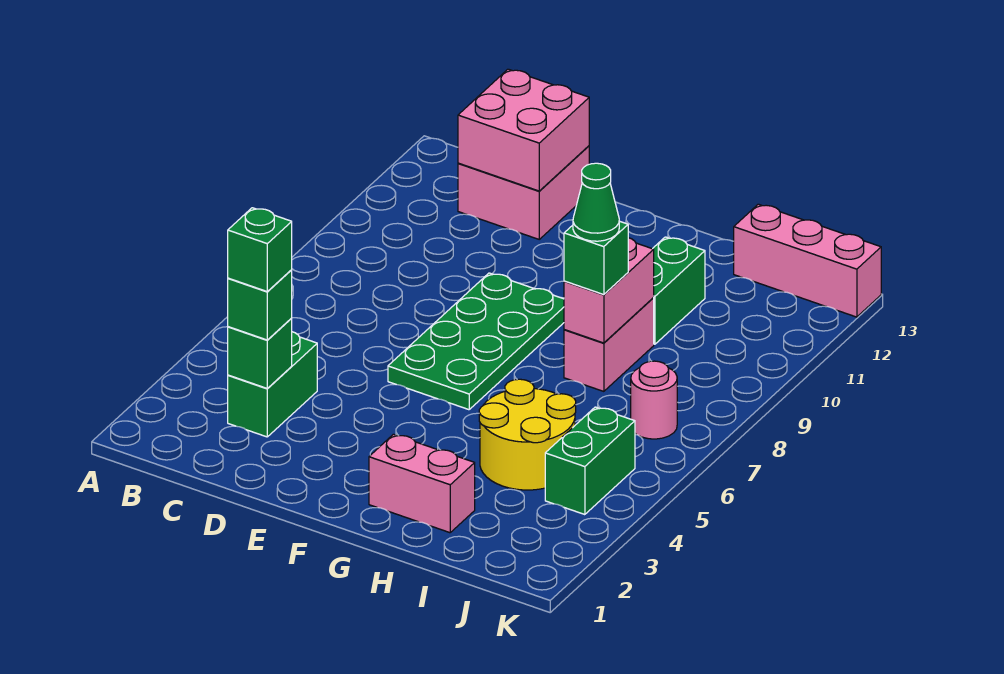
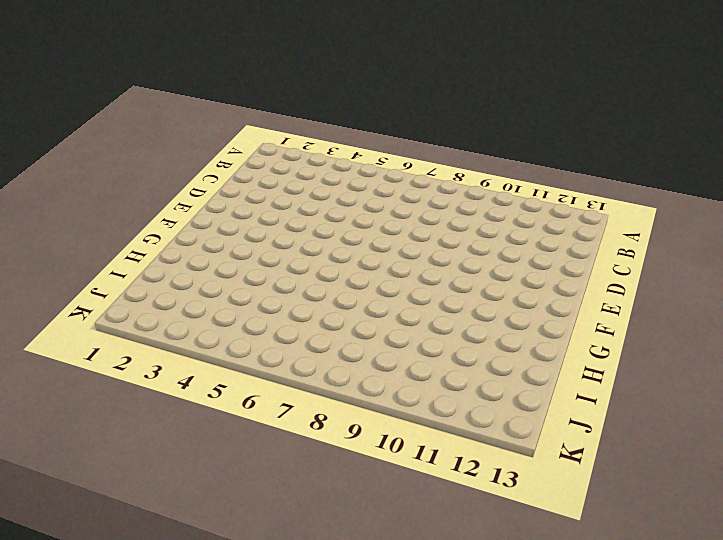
none -> green 1x2 brick [228,332,317,437]
none -> pink 2x2 brick [458,146,589,239]
none -> green 2x4 plate [388,273,564,410]

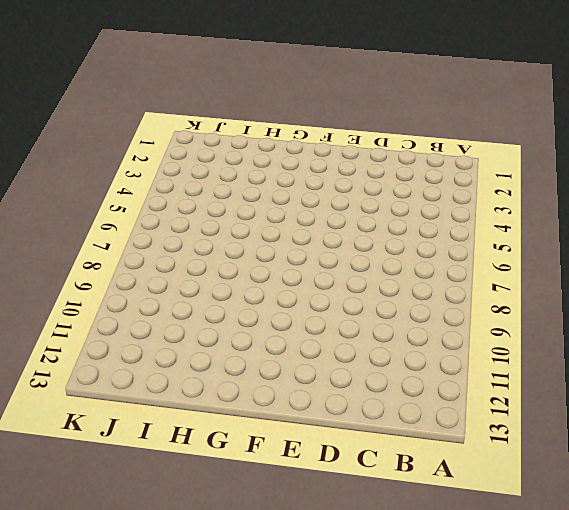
none -> green 1x2 brick [228,332,317,437]
none -> pink 2x2 brick [458,146,589,239]
none -> green 2x4 plate [388,273,564,410]

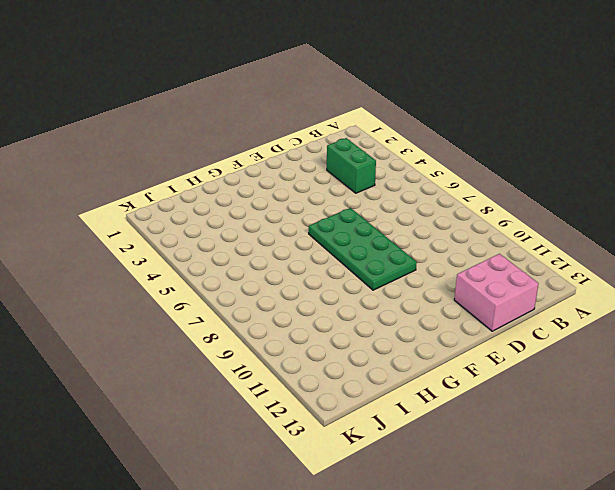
none -> pink 1x2 brick [369,434,475,533]
none -> yellow 2x2 round brick [479,379,576,490]
none -> pink 1x2 brick [564,298,654,391]

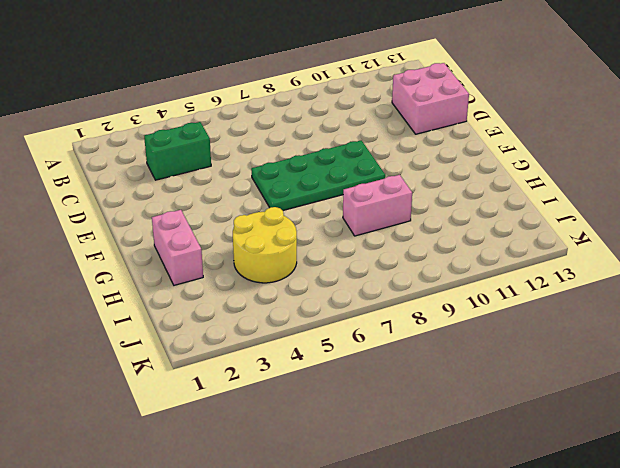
none -> green 1x2 brick [653,237,705,344]
none -> pink 1x3 brick [734,204,881,317]
none -> green 1x2 brick [545,407,635,515]

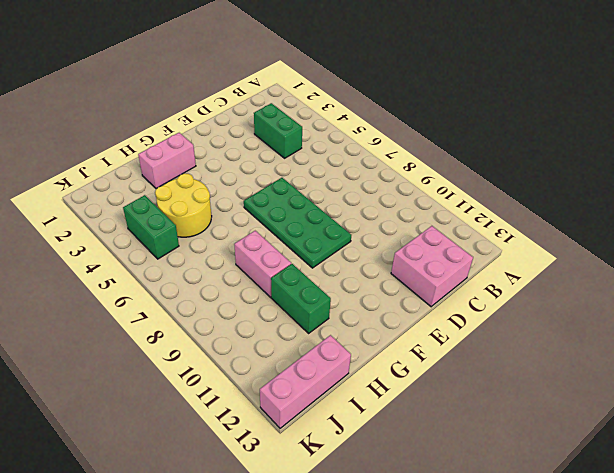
none -> pink 1x1 round brick [631,361,677,439]
none -> green 1x1 brick [228,319,292,389]
none -> pink 2x2 brick [458,69,589,191]

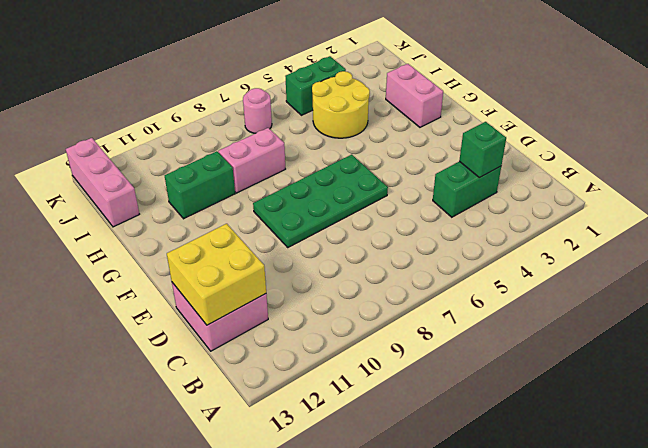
yellow 2x2 brick [167,224,266,325] -> pink 2x2 brick [458,69,589,191]
none -> pink 1x2 brick [564,238,654,343]
none -> green 1x1 brick [228,270,292,340]
none -> green 1x1 brick [564,221,628,295]

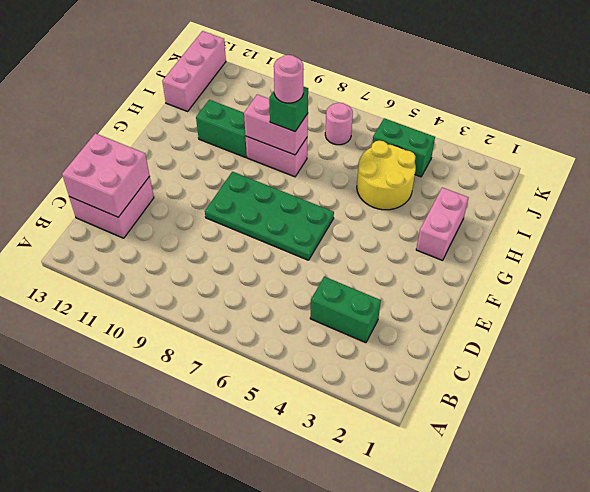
pink 1x1 round brick [274,55,303,103] -> green 1x1 cone [573,163,619,241]
none -> green 1x1 brick [228,319,292,389]
none -> green 1x1 brick [228,270,292,340]
none -> green 1x1 brick [228,208,292,291]

